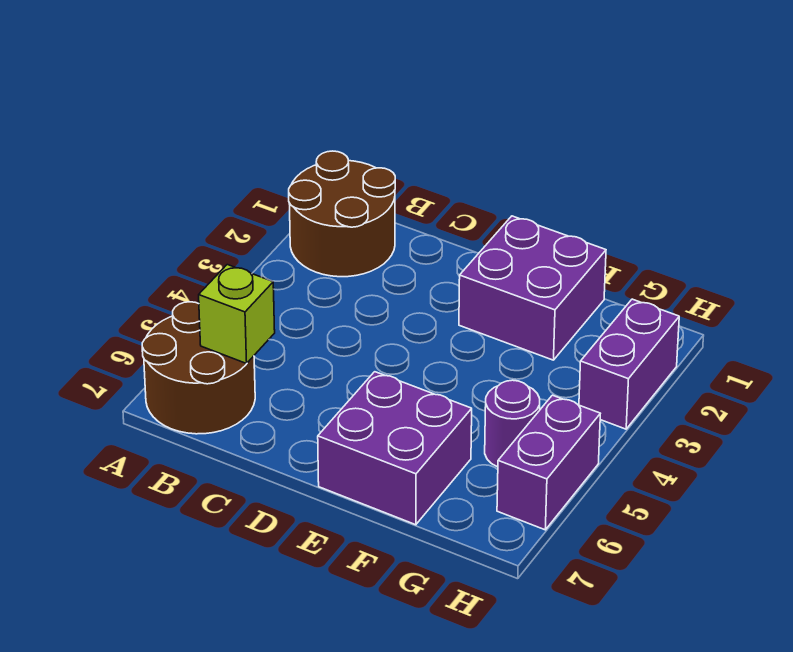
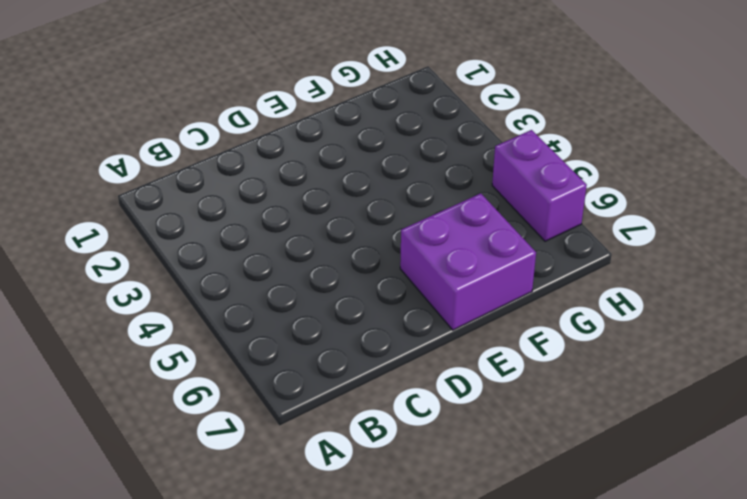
none -> brown 2x2 round brick [289,151,395,277]
none -> brown 2x2 round brick [142,302,255,434]

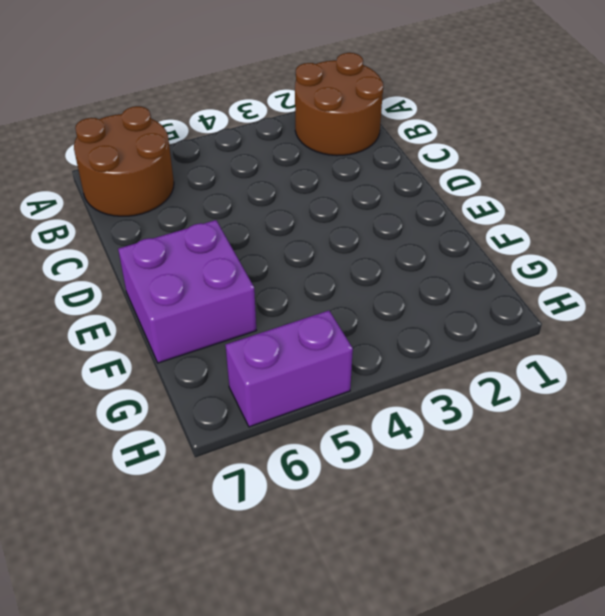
none -> purple 2x2 brick [459,216,606,360]
none -> purple 1x1 round brick [485,380,540,467]

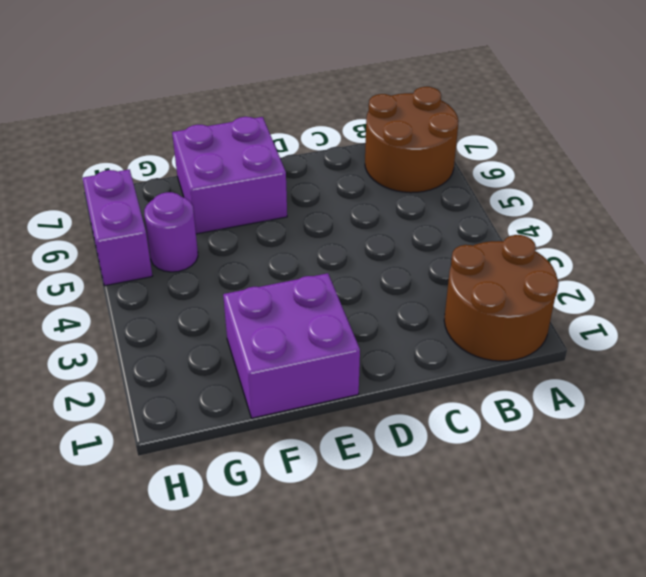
none -> purple 1x2 brick [579,299,679,429]
none -> lime 1x1 brick [199,265,275,363]

